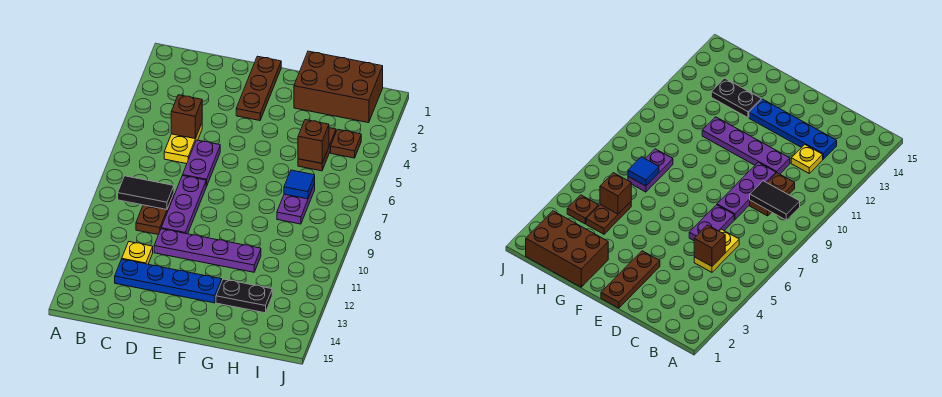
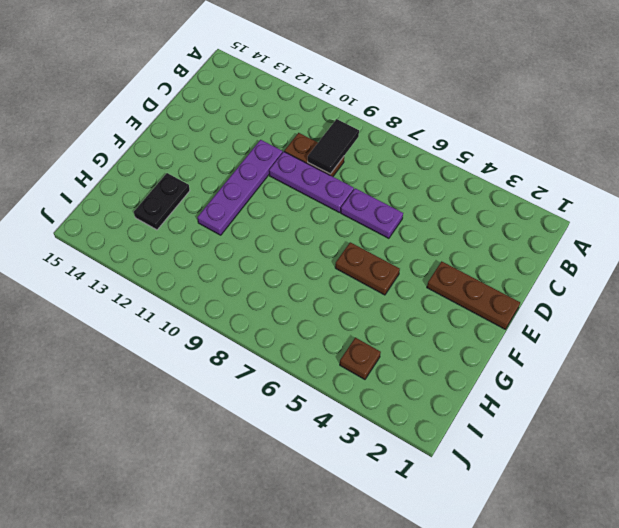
brown 1x2 plate [335,242,400,295] -> brown 1x2 plate moved to [298,128,336,171]
none -> yellow 1x2 plate [164,124,202,164]
none -> yellow 1x1 plate [122,242,153,264]
none -> blue 1x4 plate [115,259,222,303]

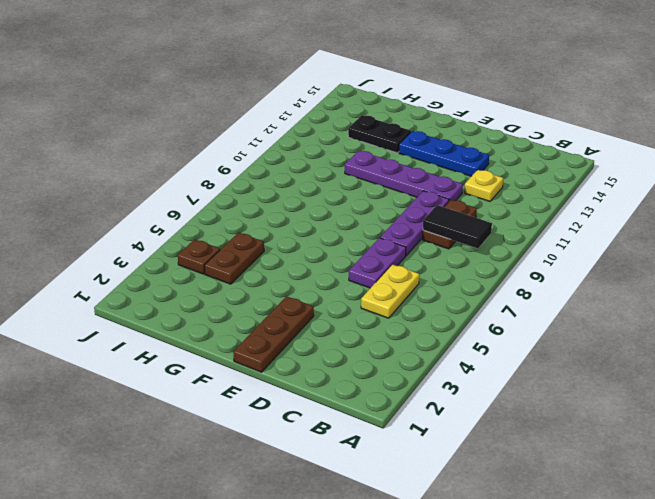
blue 1x3 plate [399,131,489,176] -> blue 1x4 plate [115,259,222,303]
none -> brown 2x3 brick [294,51,383,123]
none -> purple 1x2 plate [277,183,315,224]
none -> brown 1x1 brick [171,95,202,139]

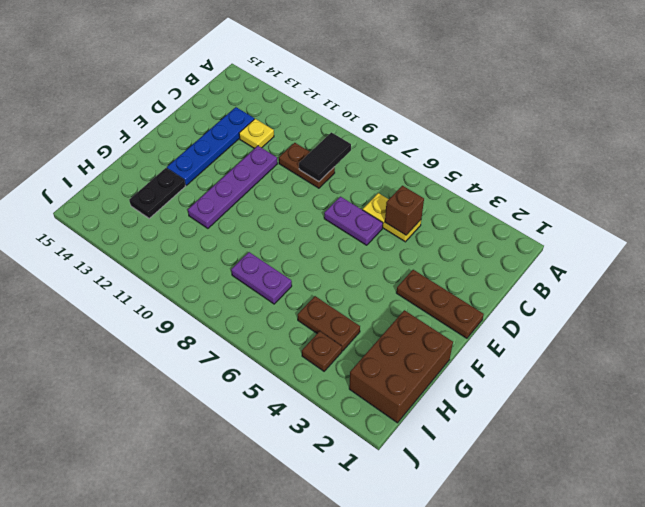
none -> purple 1x3 plate [161,176,206,234]
none -> brown 1x1 brick [298,120,329,163]
none -> blue 1x1 tile [284,170,315,199]

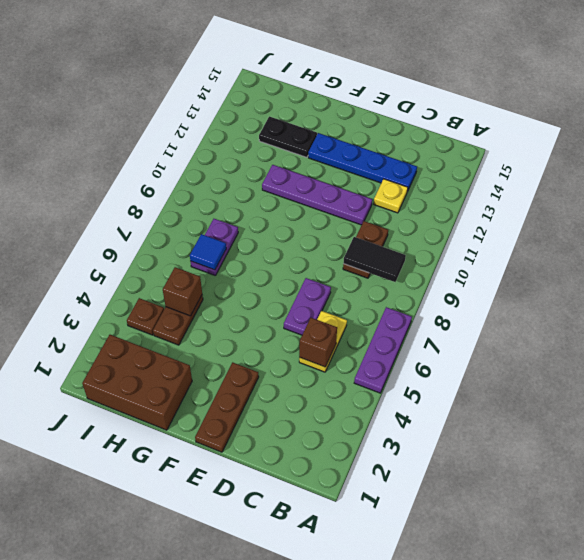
purple 1x3 plate [354,307,412,393] -> purple 1x3 plate moved to [161,176,206,234]

